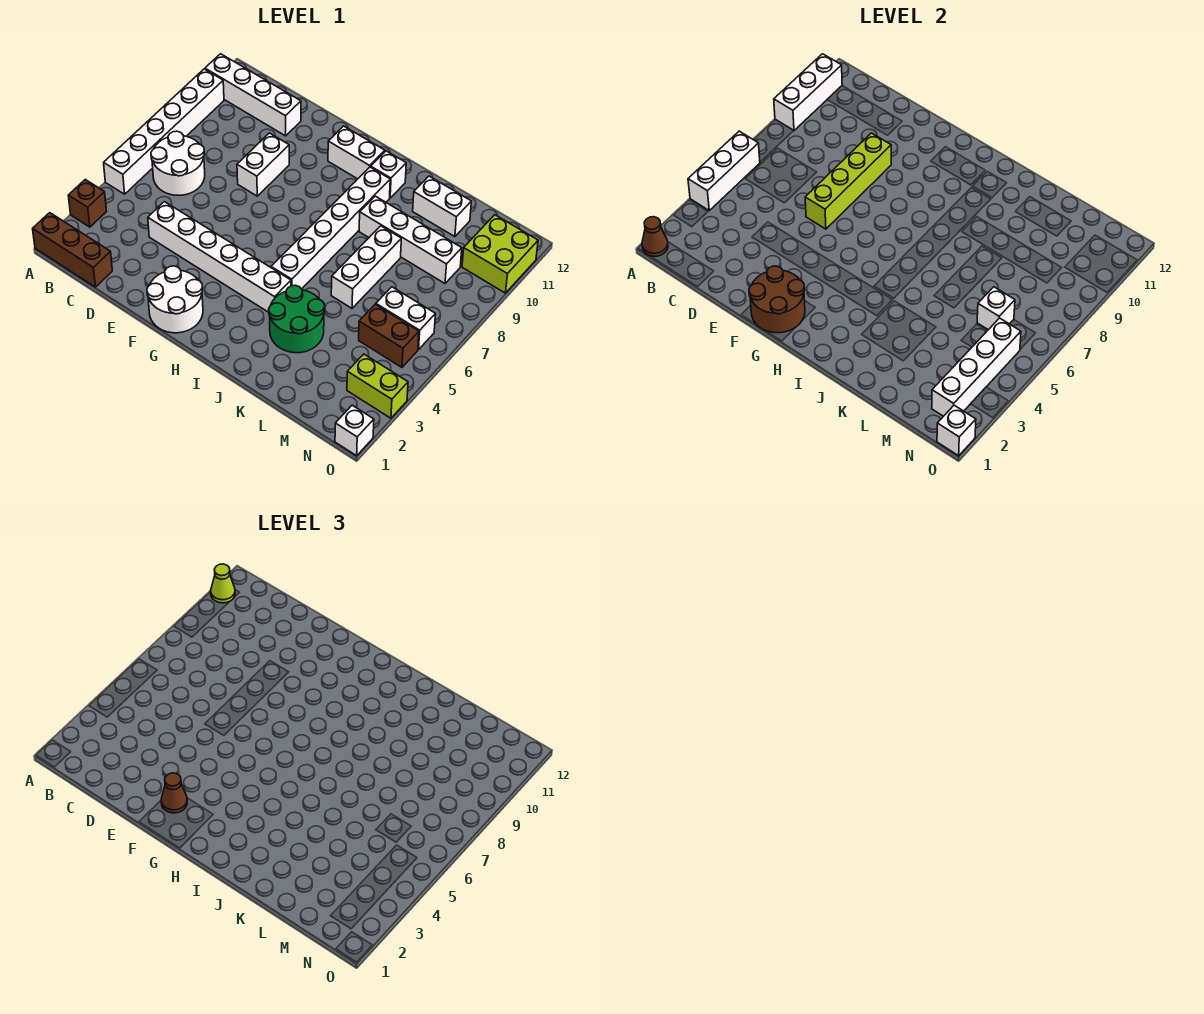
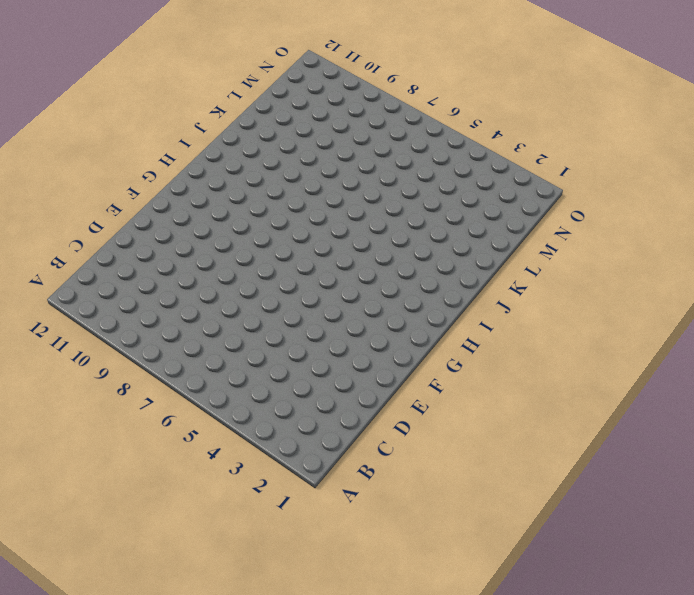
none -> brown 1x3 brick [33,213,112,287]
none -> brown 1x1 brick [68,180,106,227]
none -> white 1x6 brick [104,69,224,194]
none -> white 1x4 brick [205,54,301,136]

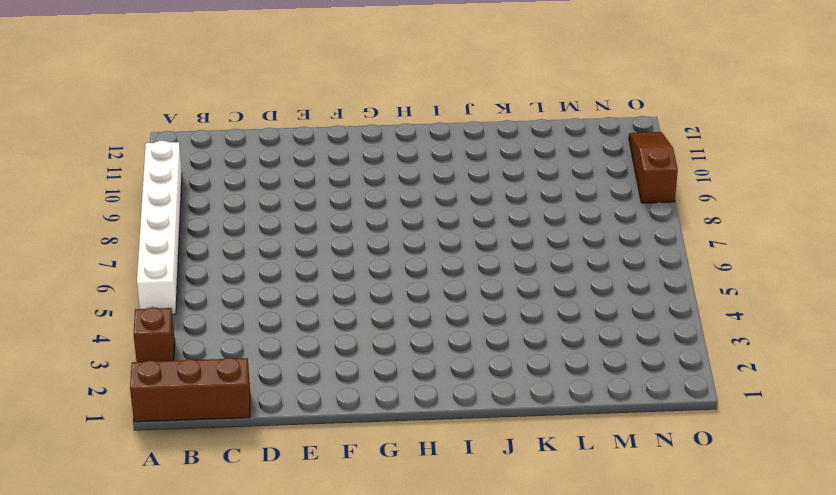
brown 1x3 slope [629,132,678,203] -> lime 2x2 brick [462,215,538,293]
none -> white 1x4 brick [205,54,301,136]
none -> white 2x2 round brick [151,131,205,195]
none -> white 1x6 brick [148,202,291,312]
none -> white 1x2 brick [237,133,289,196]

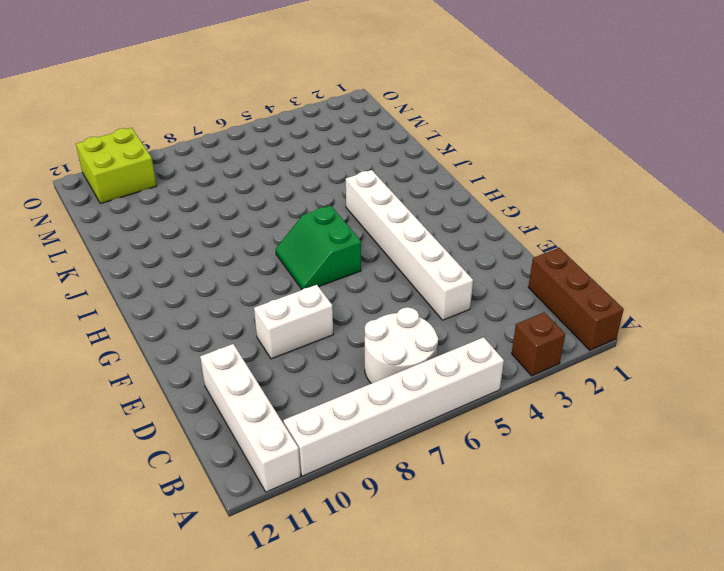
green 2x2 slope [276,206,361,289] -> none
none -> white 2x2 round brick [147,266,203,333]
none -> white 1x2 brick [328,126,385,179]
none -> white 1x6 brick [271,167,390,289]
none -> white 1x1 brick [371,151,406,198]

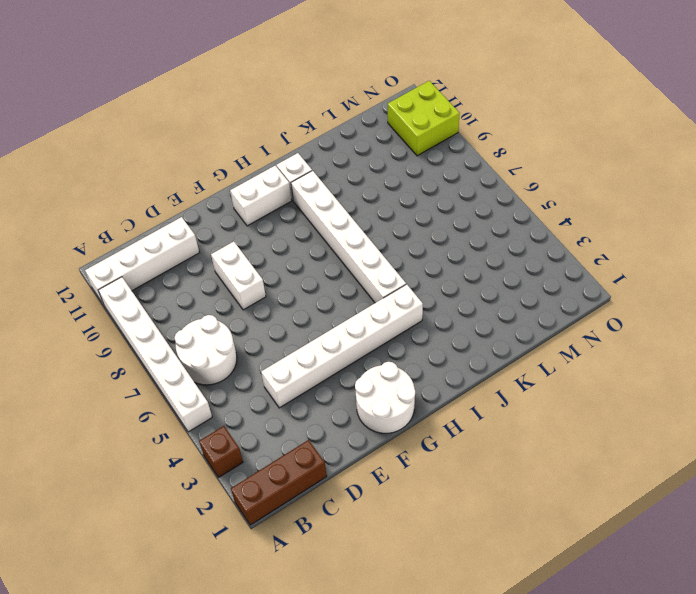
none -> green 2x2 round brick [269,285,325,353]
none -> white 1x4 brick [359,196,462,283]
none -> white 1x3 brick [331,226,401,308]
none -> white 1x2 brick [413,176,471,237]

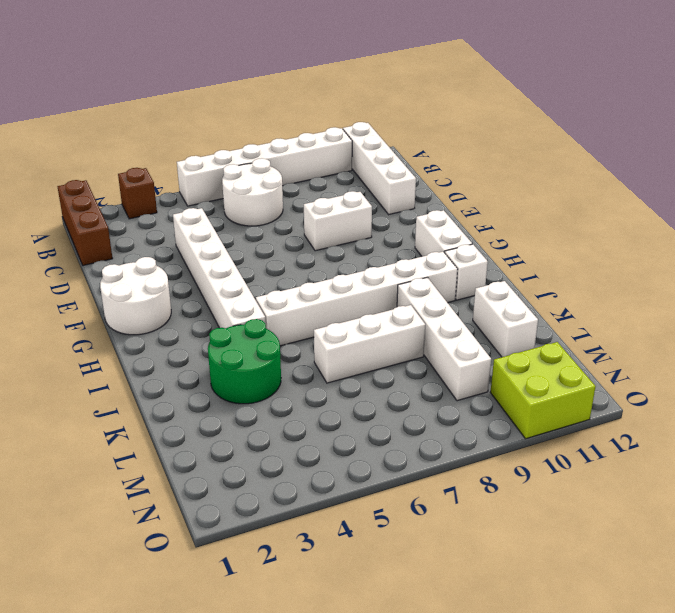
none -> brown 1x2 brick [359,304,419,367]
none -> white 1x2 brick [376,287,435,350]
none -> lime 1x2 brick [347,354,408,418]
none -> white 1x1 brick [335,405,374,456]

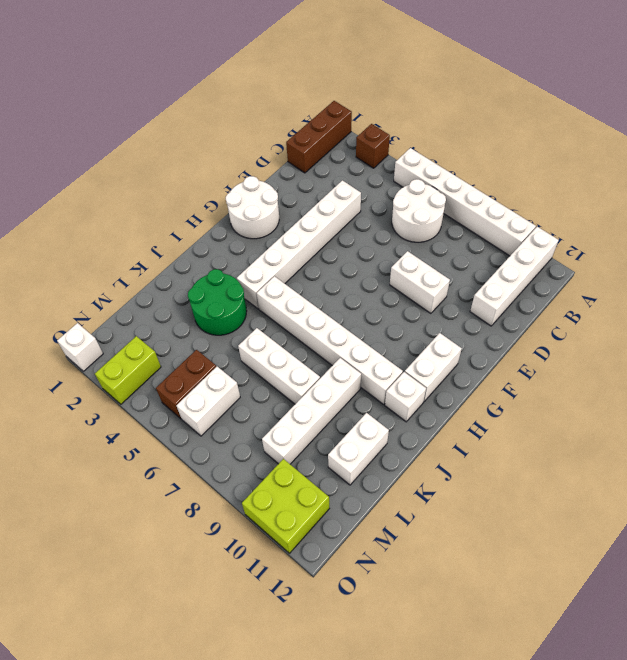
none -> brown 1x1 cone [642,217,668,256]
none -> white 1x3 brick [688,131,760,210]
none -> white 1x3 brick [774,54,842,130]
none -> lime 1x4 brick [805,133,891,229]

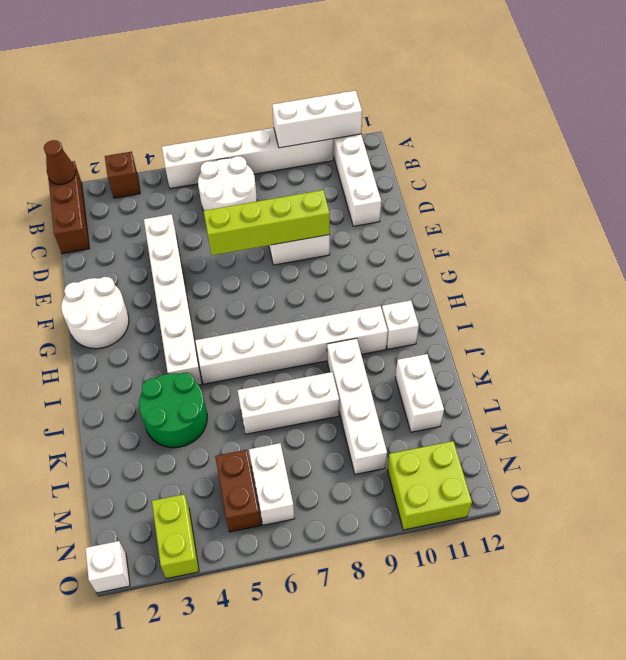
none -> white 1x2 brick [328,126,385,179]
none -> white 1x3 brick [688,131,760,210]
none -> brown 2x2 round brick [749,266,805,333]
none -> white 1x1 brick [977,287,1015,330]

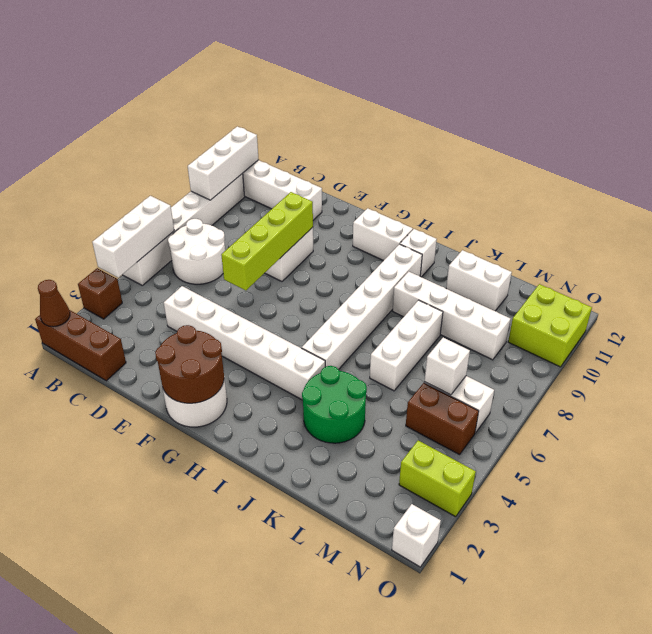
none -> white 1x4 brick [932,318,1021,416]
none -> white 1x1 brick [937,405,976,456]
none -> lime 1x1 cone [211,564,235,603]
none -> brown 1x1 cone [161,773,187,813]

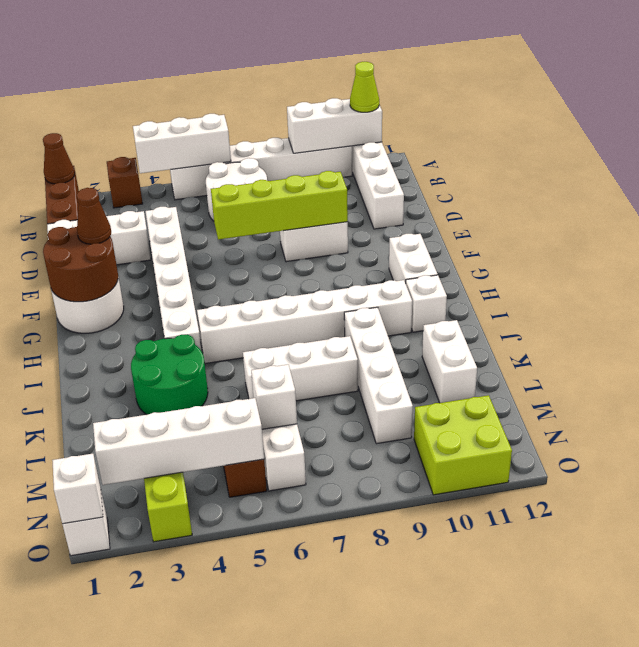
white 1x3 brick [47,211,151,265] -> none

